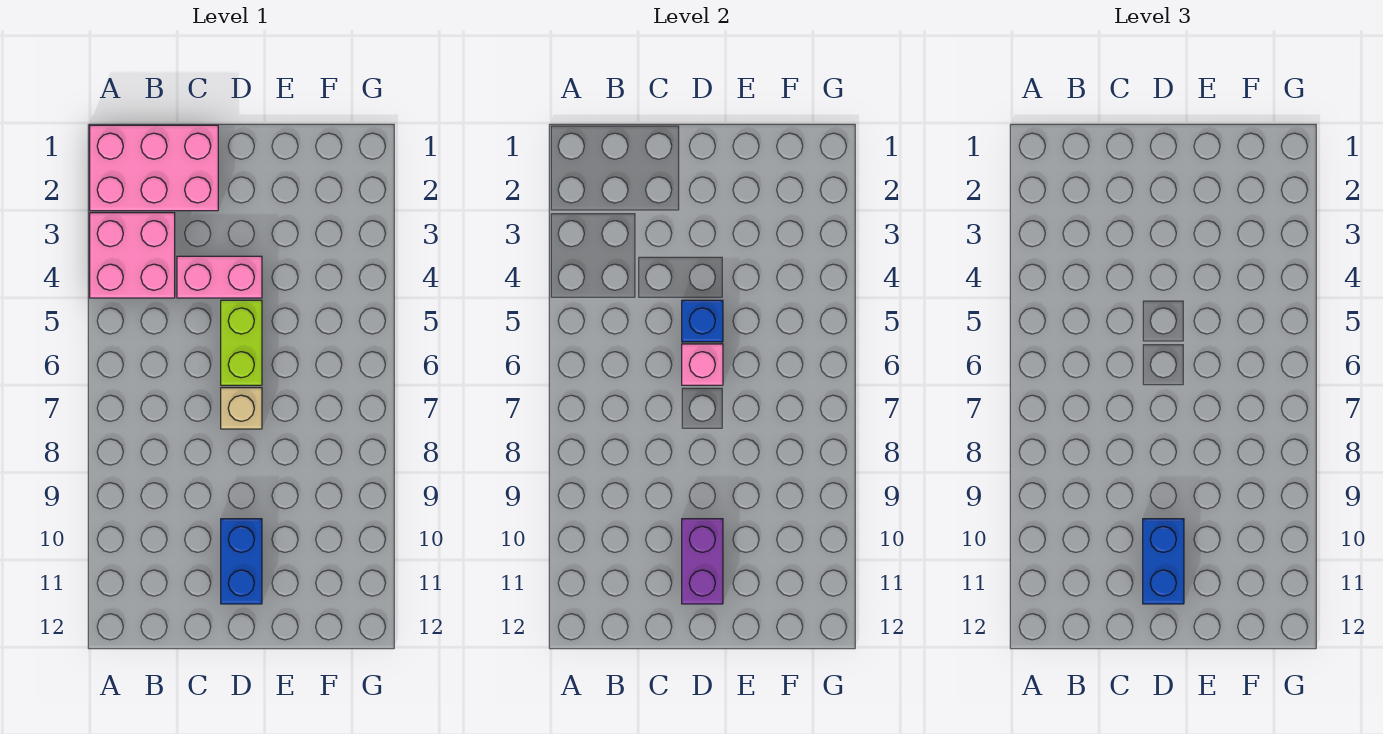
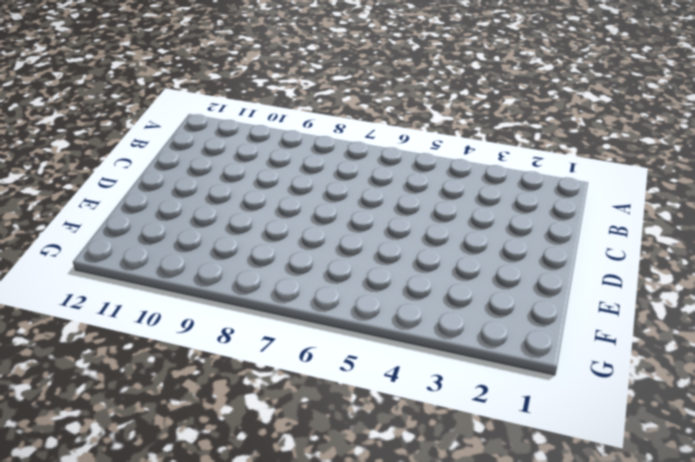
none -> pink 2x3 brick [90,125,218,211]
none -> pink 2x2 brick [90,213,175,298]

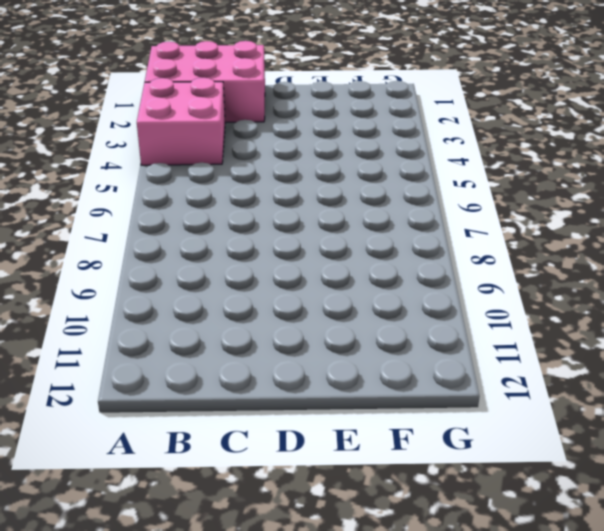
none -> pink 1x2 brick [177,256,262,298]
none -> lime 1x2 brick [221,300,262,385]

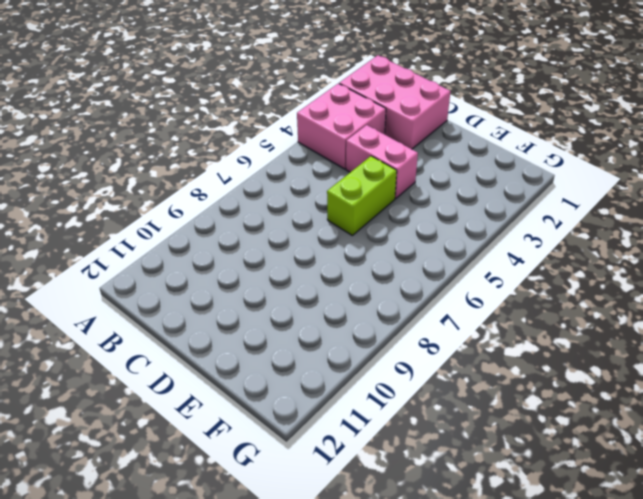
none -> tan 1x1 brick [221,388,262,429]
none -> blue 1x2 brick [221,519,262,604]

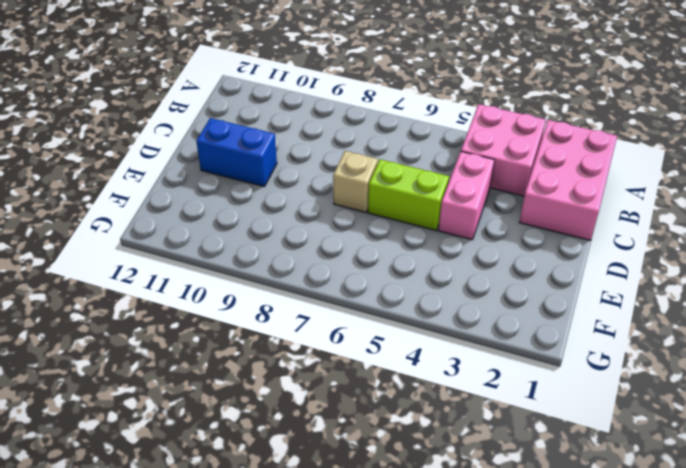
none -> blue 1x1 brick [682,300,723,342]
none -> pink 1x1 brick [682,344,723,385]

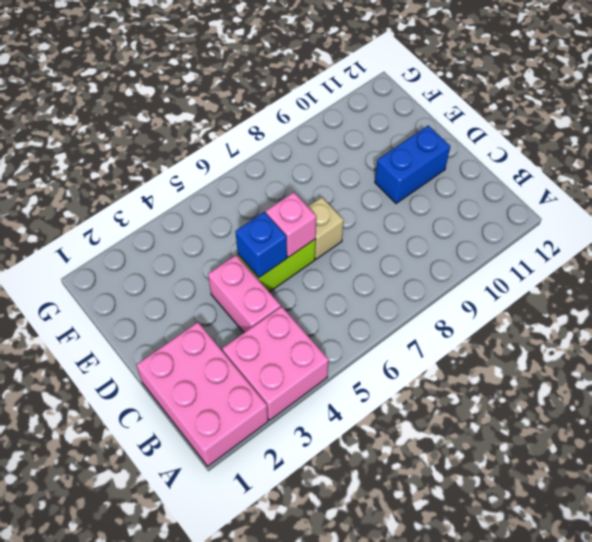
none -> purple 1x2 brick [682,519,723,604]
none -> blue 1x2 brick [1143,519,1184,604]

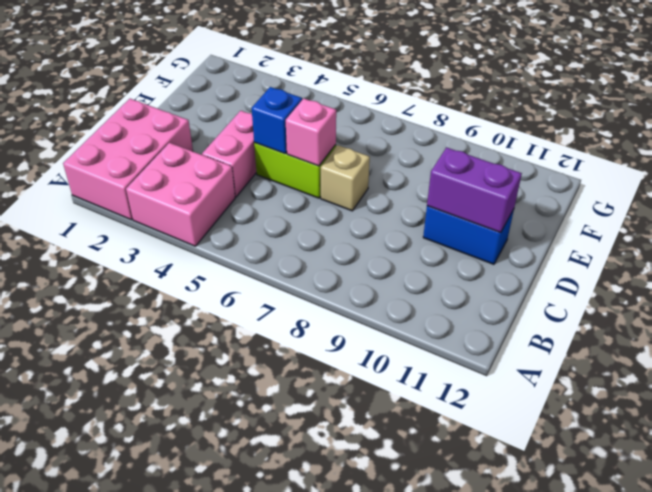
none -> blue 1x2 brick [1143,519,1184,604]

